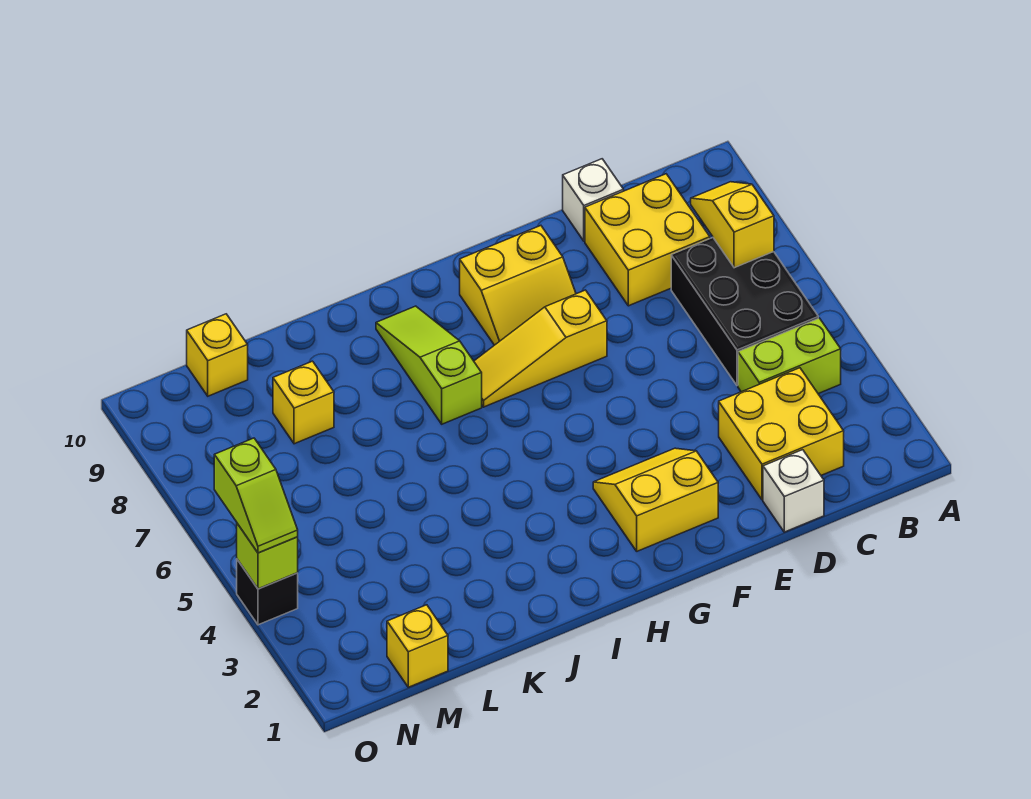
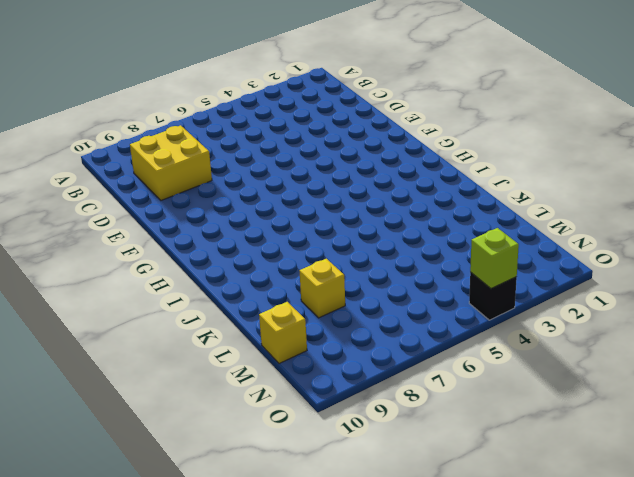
none -> lime 1x2 brick [738,318,841,394]
none -> black 2x3 brick [671,238,818,386]
none -> yellow 2x2 brick [719,368,844,500]

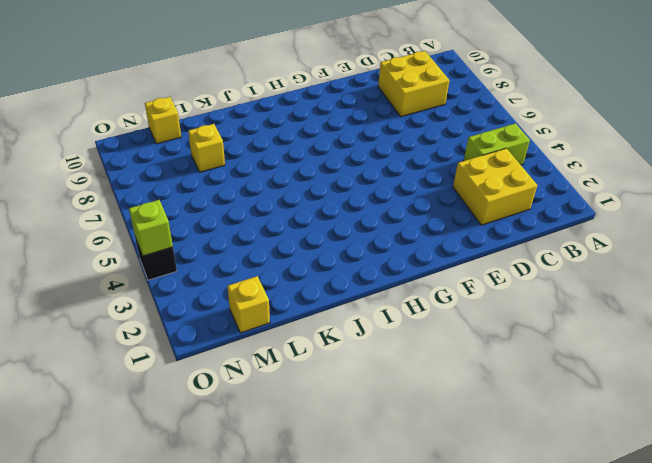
none -> black 2x3 brick [671,238,818,386]
none -> white 1x1 brick [763,450,824,532]
none -> white 1x1 brick [563,159,624,241]

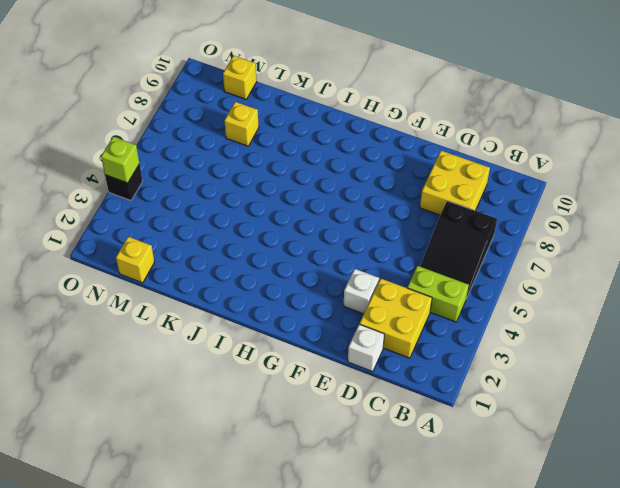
black 2x3 slope [420,201,497,299] -> black 2x3 brick [671,238,818,386]
white 1x1 brick [344,269,379,314] -> white 1x1 brick moved to [563,159,624,241]
none -> yellow 2x2 slope [593,448,718,551]
none -> yellow 1x3 slope [474,290,607,407]
none -> yellow 2x2 slope [460,226,576,345]

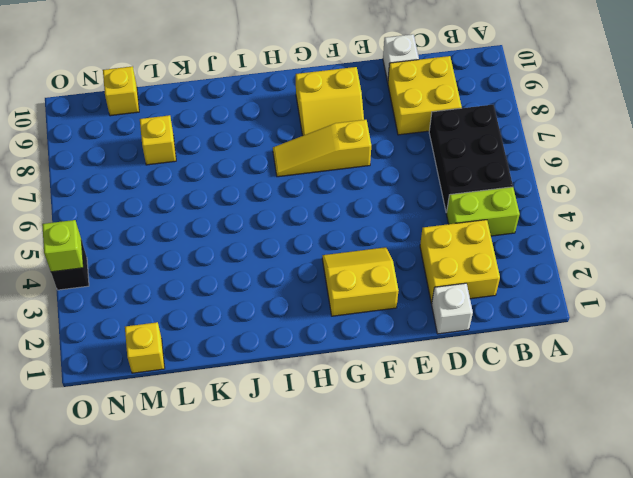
none -> lime 1x3 slope [376,306,482,424]
none -> yellow 1x2 slope [691,182,774,268]
none -> lime 1x2 slope [214,438,298,553]

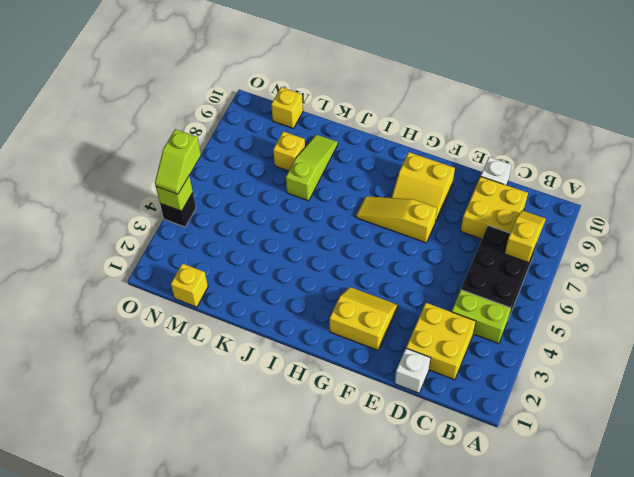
lime 1x3 slope [286,135,338,201] -> lime 1x3 slope moved to [376,306,482,424]

